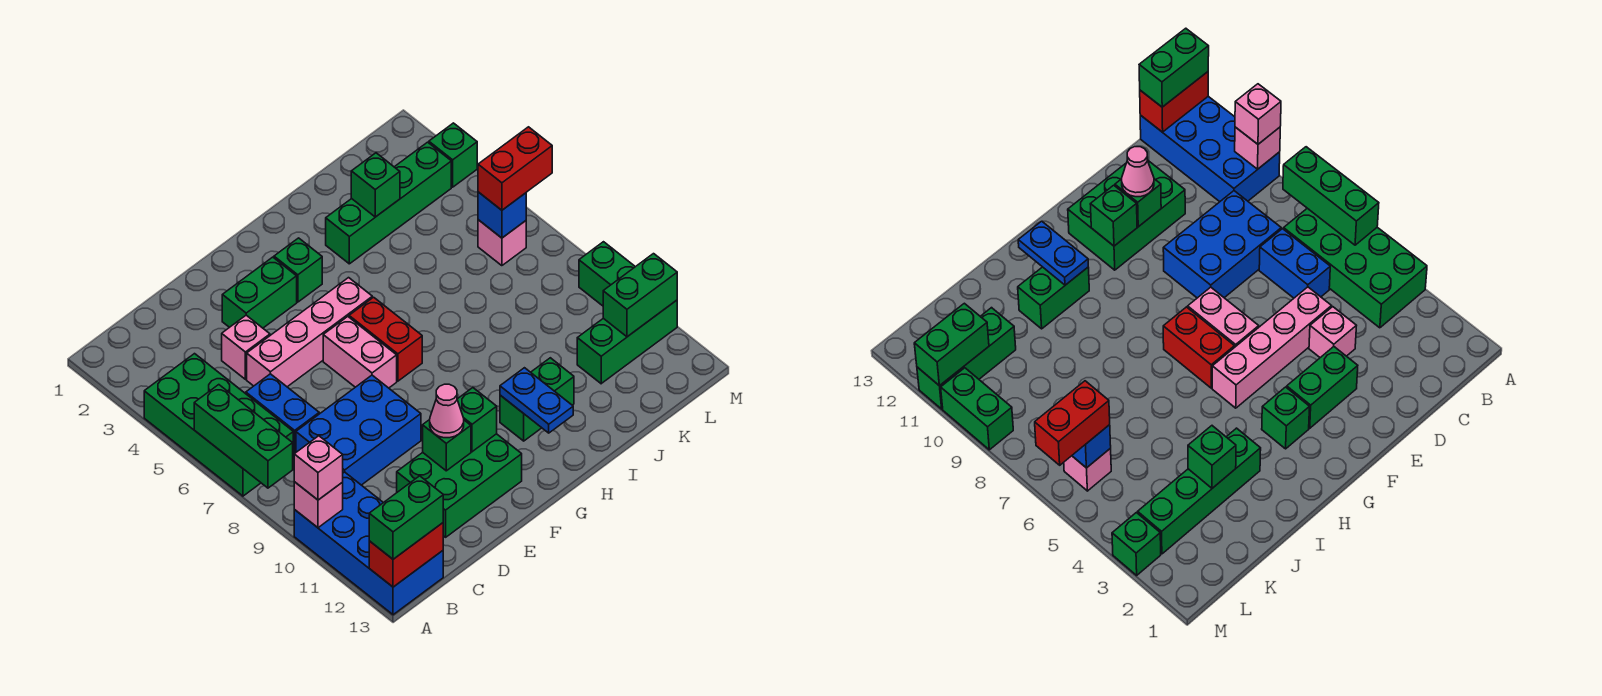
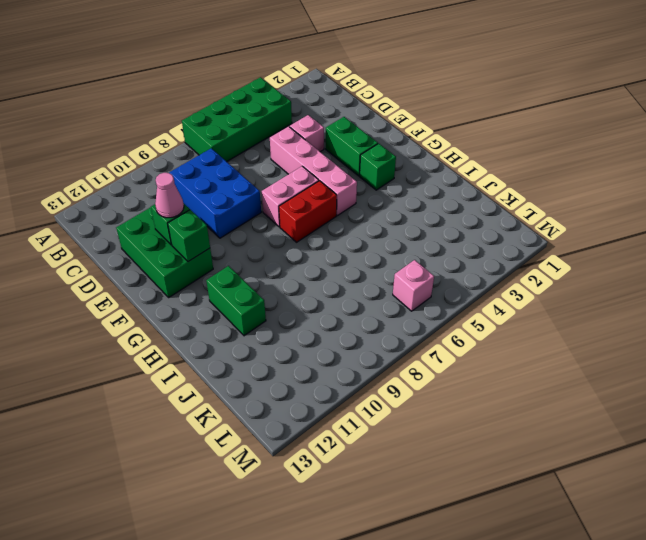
none -> blue 2x4 brick [294,472,443,615]
none -> blue 1x2 brick [246,374,319,457]
none -> green 1x4 brick [326,142,451,264]
none -> green 1x3 brick [577,300,677,384]

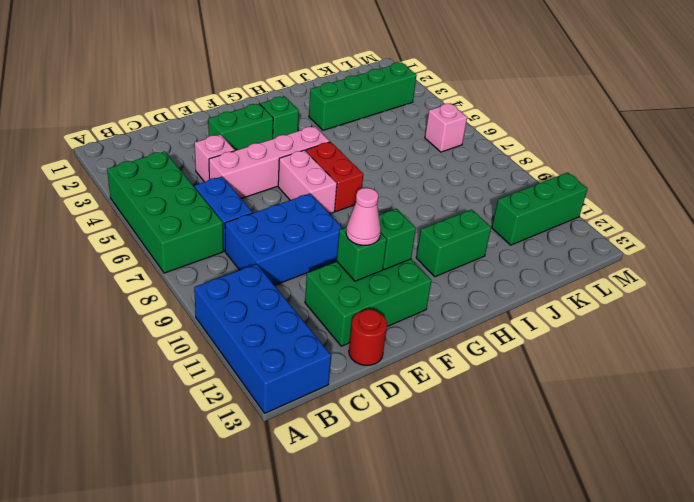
red 1x1 round brick [349,309,387,365] -> none
none -> green 1x1 brick [429,123,477,187]
none -> green 1x2 brick [579,242,635,306]
none -> green 1x3 brick [194,385,293,488]
none -> pink 1x1 brick [294,482,343,528]

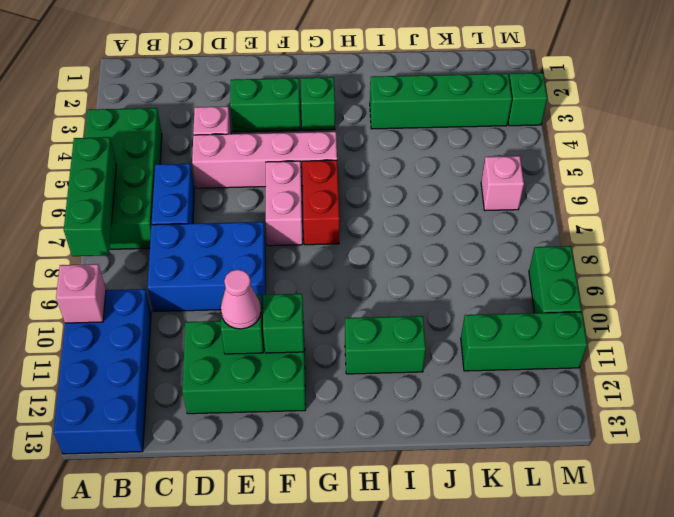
none -> red 1x2 brick [369,523,443,587]
none -> blue 1x2 plate [500,368,573,433]
none -> green 1x1 brick [351,153,400,217]
none -> blue 1x1 brick [478,192,526,238]

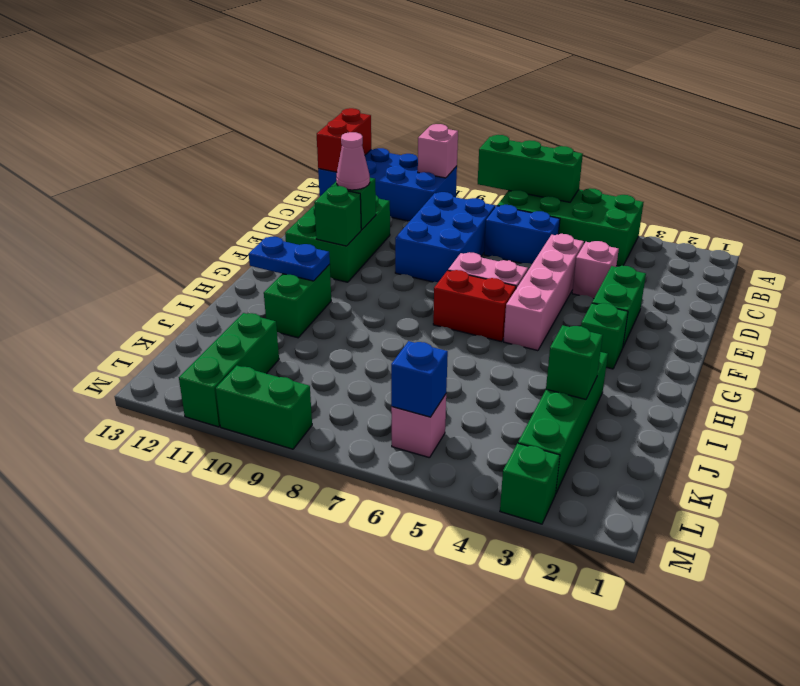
none -> green 1x2 brick [603,254,677,337]
none -> pink 1x1 brick [294,436,343,500]
none -> green 1x2 brick [369,476,443,559]
none -> red 1x2 brick [478,127,552,210]

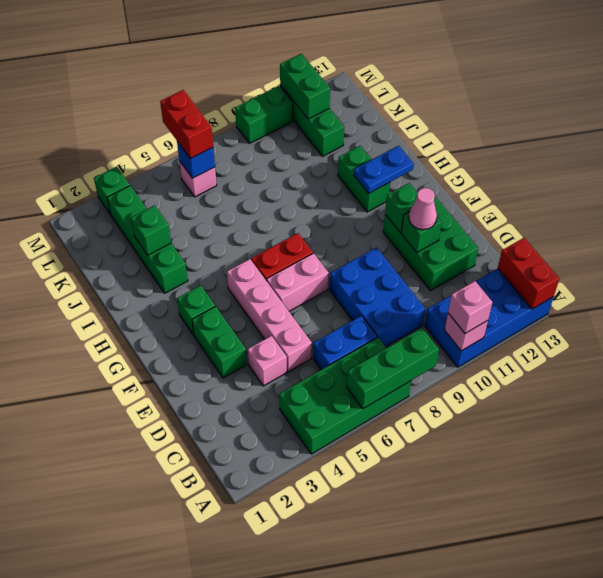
none -> green 1x2 brick [369,476,443,559]

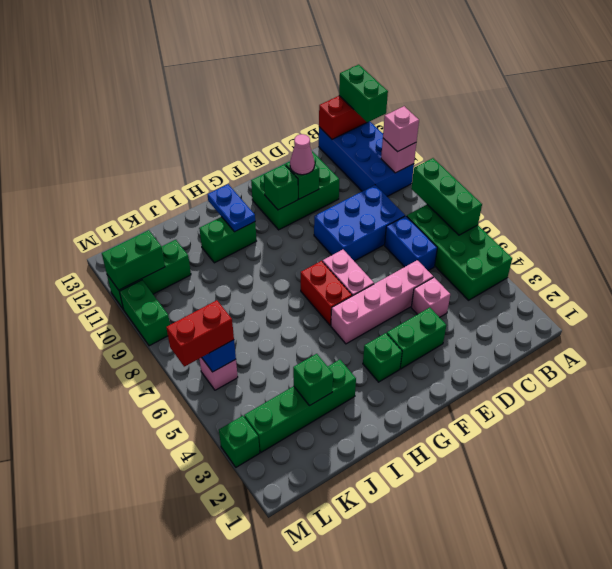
green 1x2 brick [339,65,388,122] -> green 1x2 brick turned to [369,476,443,559]

